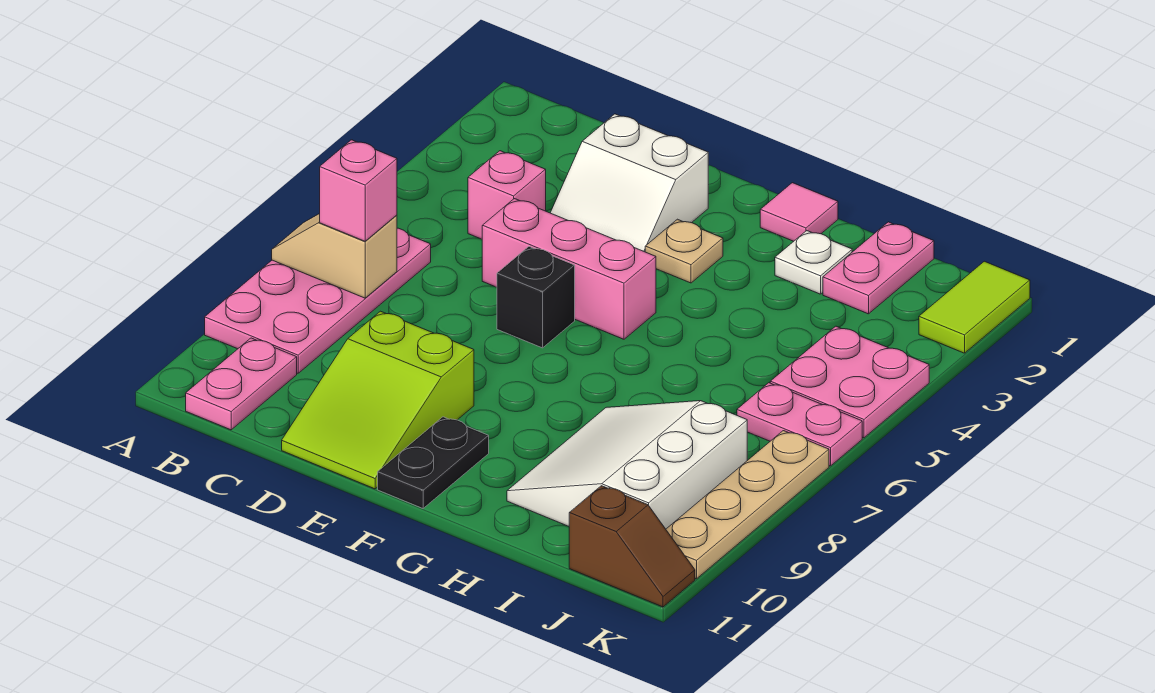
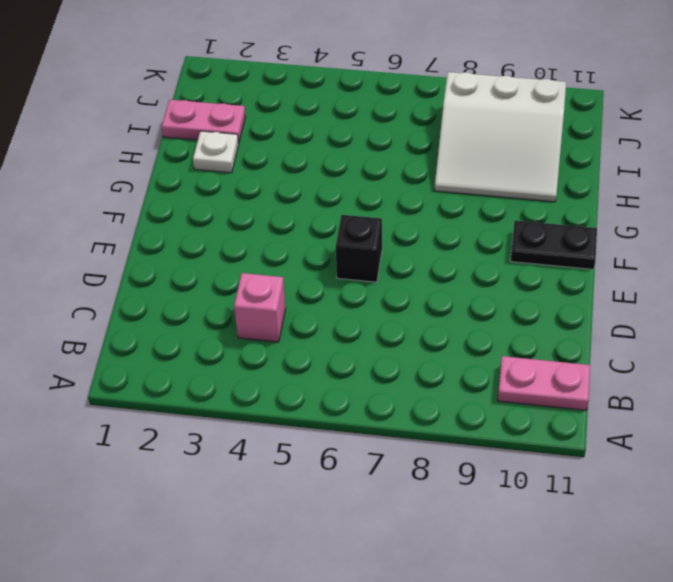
none -> pink 2x4 plate [205,228,431,373]
none -> white 2x2 slope [550,114,708,252]
none -> pink 1x3 brick [482,199,656,339]

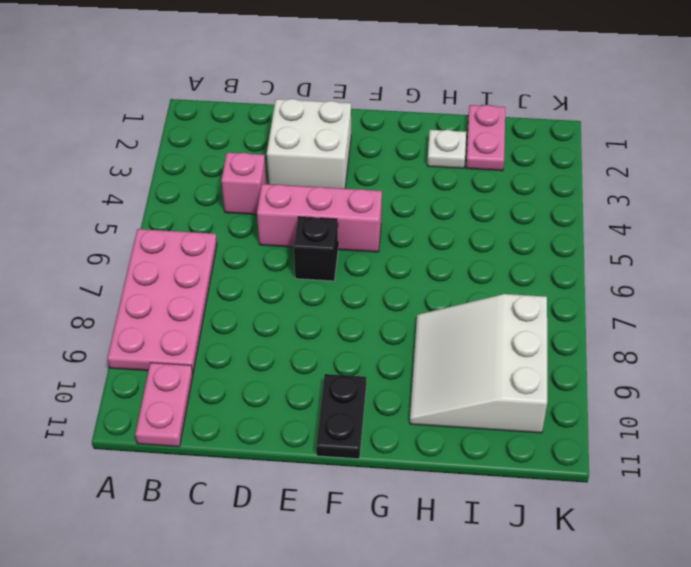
white 2x2 brick [267,99,351,189] -> white 2x2 slope [550,114,708,252]
none -> lime 2x3 slope [282,311,474,489]
none -> tan 1x1 plate [645,219,723,283]
none -> pink 1x1 tile [760,183,838,241]

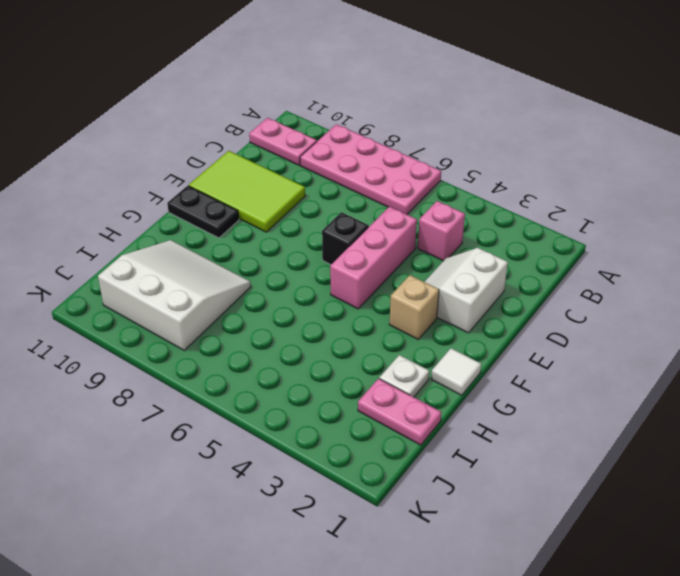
lime 2x3 tile [189,151,305,232] -> lime 2x3 slope [282,311,474,489]
tan 1x1 brick [389,275,439,339] -> tan 1x1 plate [645,219,723,283]
white 1x1 tile [431,348,481,395] -> pink 1x1 tile [760,183,838,241]
none -> pink 2x2 plate [770,326,929,438]
none -> pink 1x2 plate [737,383,862,466]
none -> brown 1x2 slope [569,486,695,607]

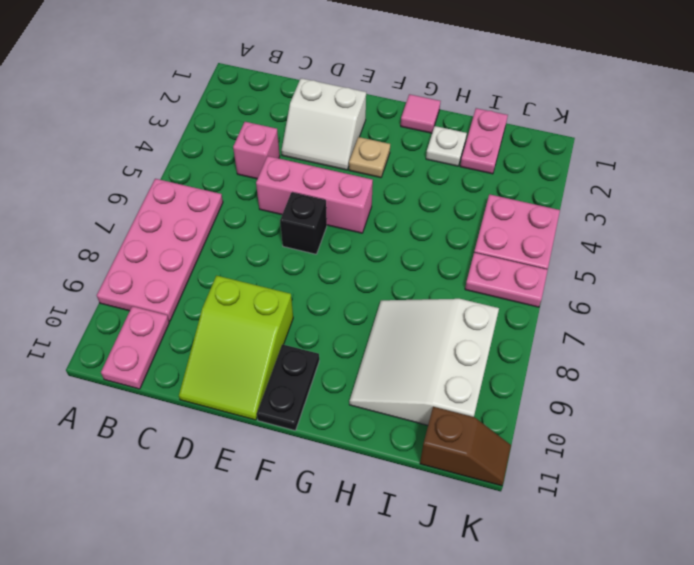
none -> lime 1x2 tile [919,261,1030,353]
none -> tan 1x4 plate [666,431,829,579]
none -> tan 1x2 slope [272,214,397,298]

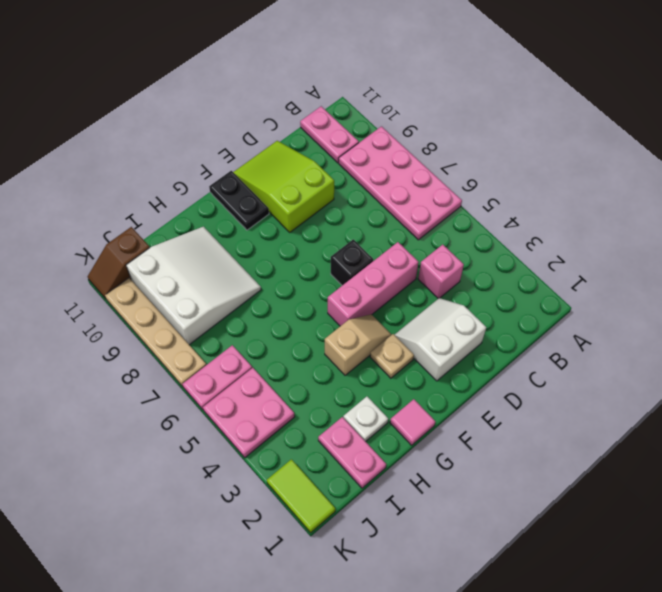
tan 1x2 slope [325,314,392,375] -> tan 1x2 slope moved to [272,214,397,298]
none -> pink 1x1 brick [320,140,397,241]

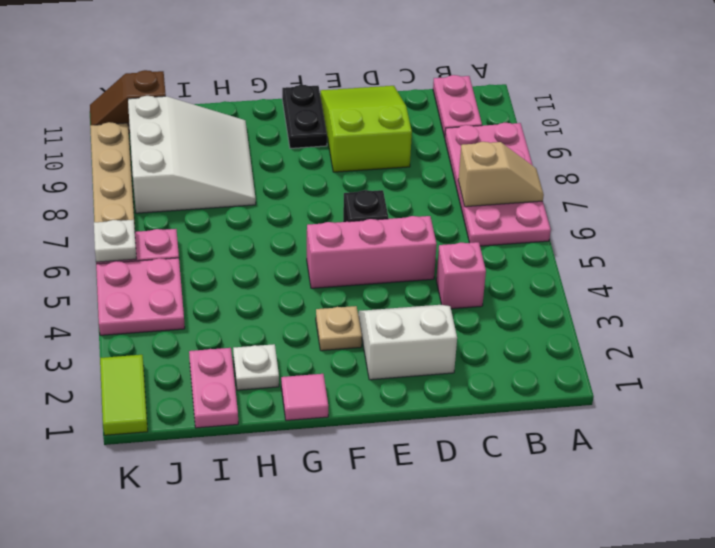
white 1x1 plate [94,220,136,262] -> none
none -> pink 1x1 brick [320,140,397,241]

